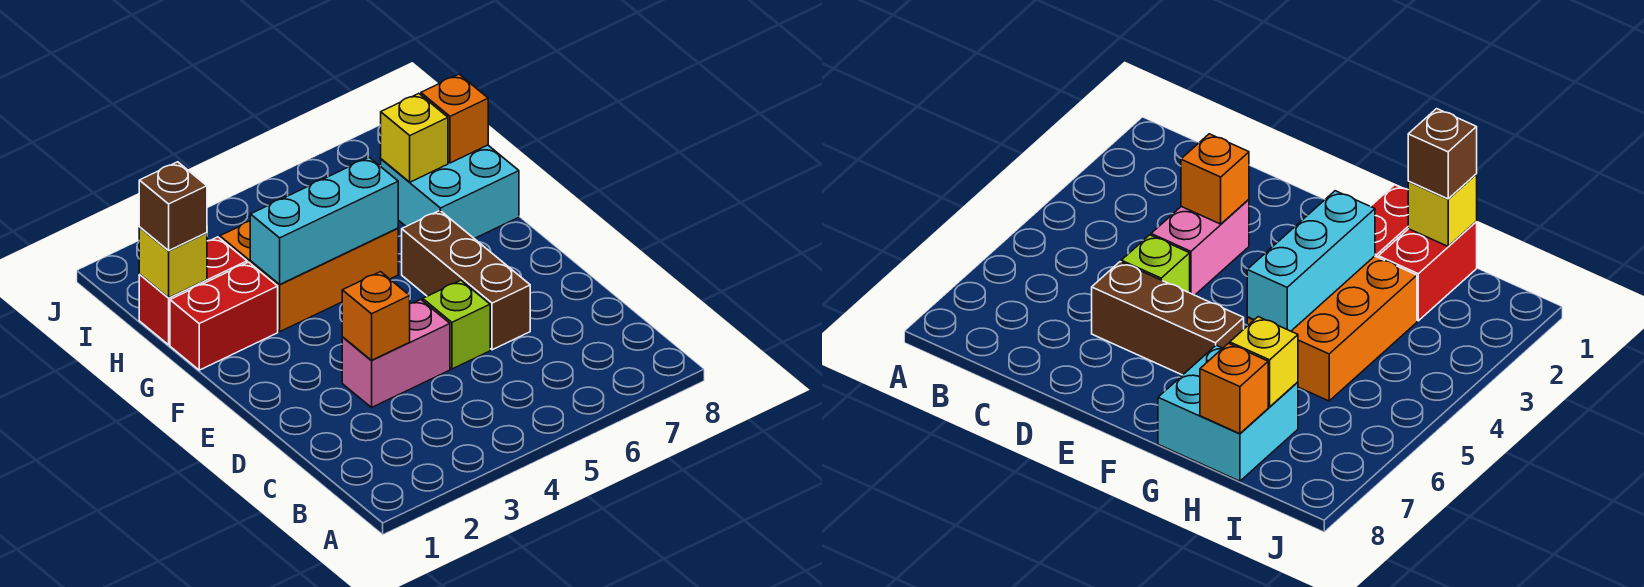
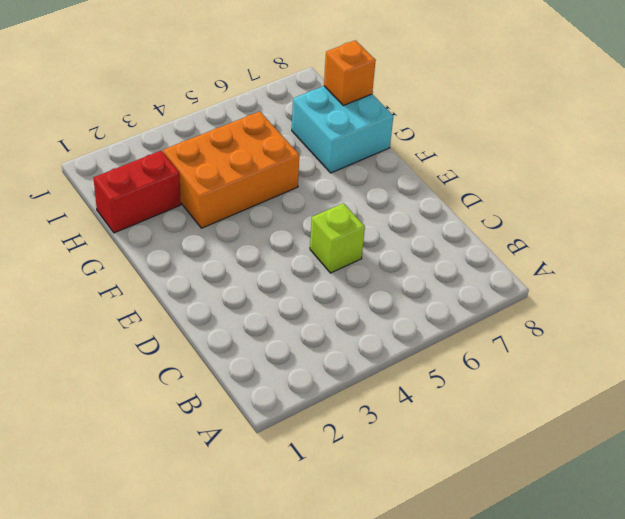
none -> pink 1x2 brick [342,300,450,407]
none -> brown 1x3 brick [402,211,530,350]
none -> red 1x2 brick [170,262,278,370]

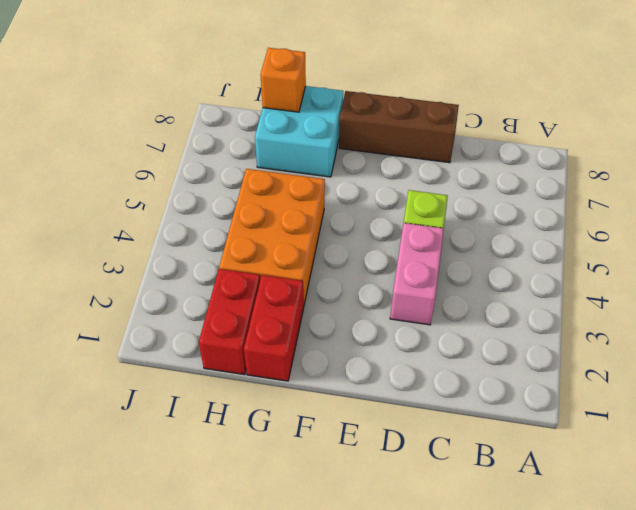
brown 1x3 brick [339,91,459,163] -> brown 1x3 brick moved to [402,211,530,350]
none -> orange 1x1 brick [342,272,410,360]
none -> cyan 1x3 brick [250,157,398,285]
none -> yellow 1x1 brick [139,228,207,298]

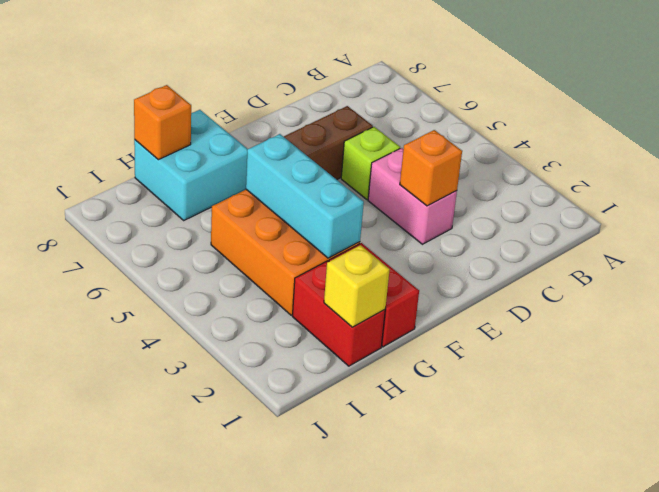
none -> yellow 1x1 brick [381,94,448,182]
none -> brown 1x1 brick [139,162,207,250]

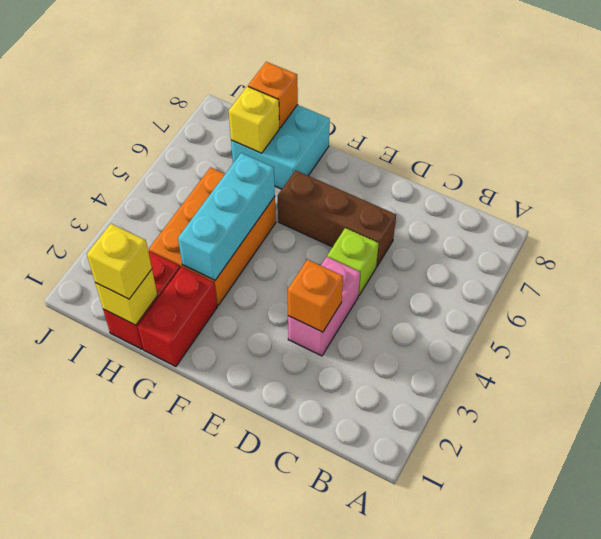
yellow 1x1 brick [87,224,152,299] -> brown 1x1 brick [139,162,207,250]

